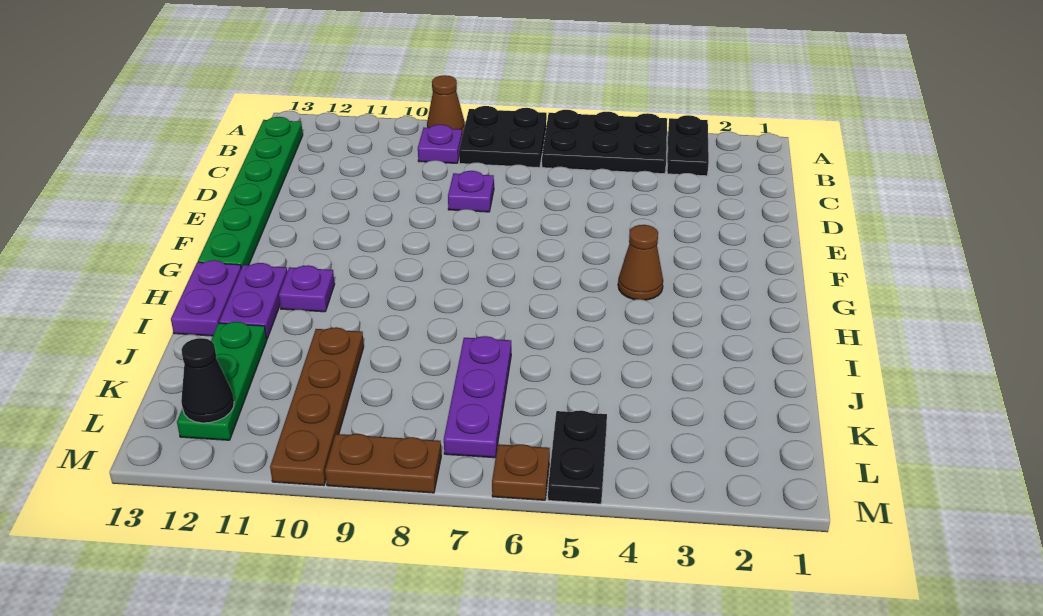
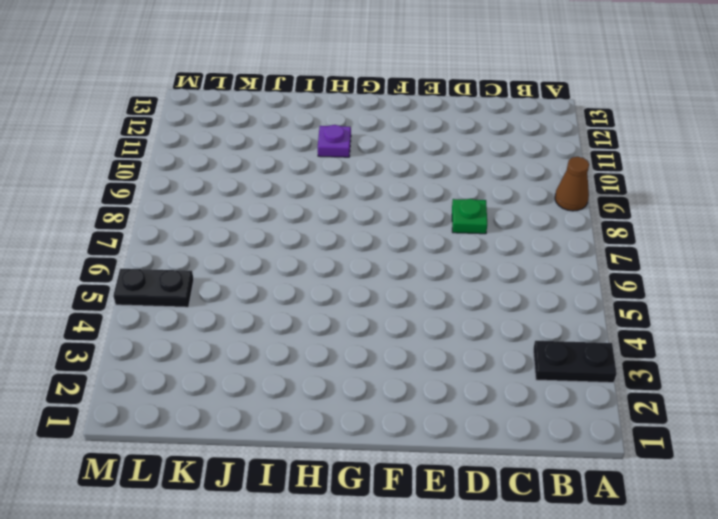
green 1x1 plate [452,199,487,234] -> purple 1x1 plate [448,171,494,212]
none -> black 2x3 plate [542,110,667,174]
none -> black 2x2 plate [459,106,547,168]
none -> purple 1x1 plate [418,125,462,163]

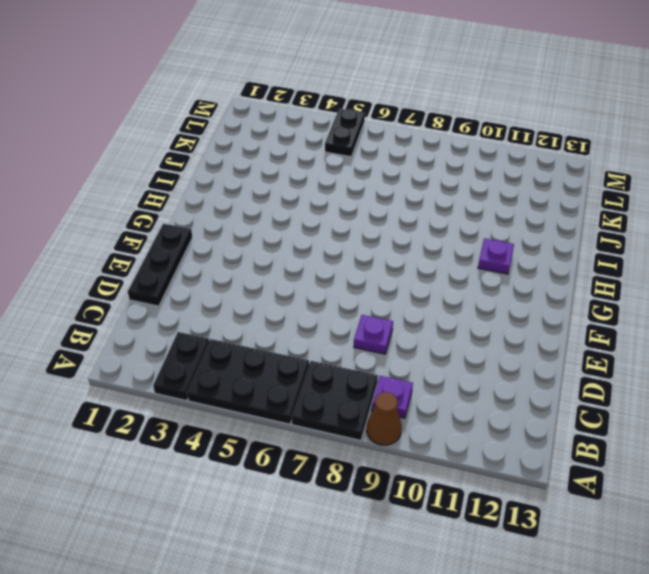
black 1x3 plate [128,224,192,306] -> none
none -> green 1x6 plate [198,117,303,268]
none -> brown 1x1 cone [618,225,663,300]
none -> purple 1x2 plate [219,263,287,339]

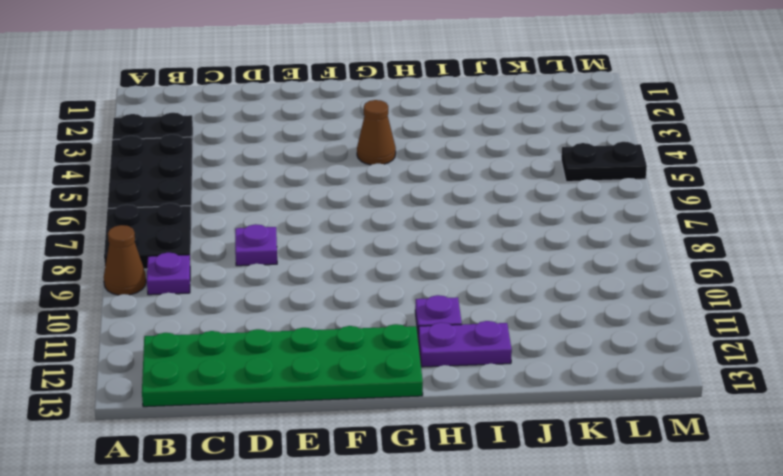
green 2x6 plate [142,324,423,407] -> green 1x6 plate [198,117,303,268]
none -> purple 1x2 plate [171,260,241,336]
none -> purple 1x3 plate [444,336,511,458]
none -> brown 1x4 plate [270,327,364,486]

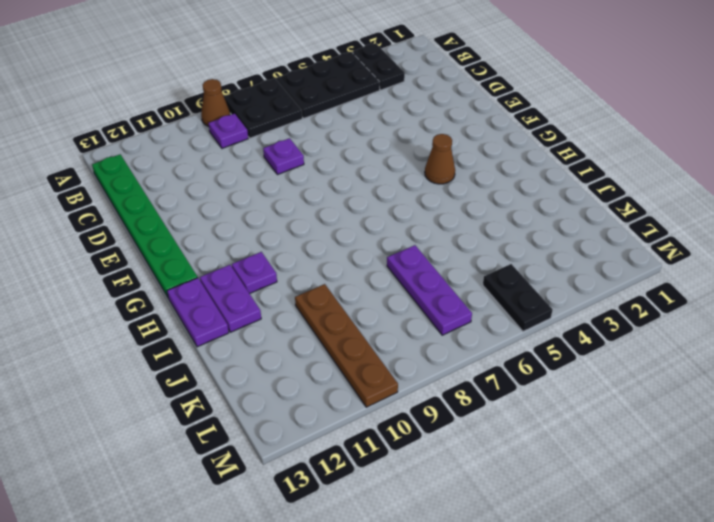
none -> green 1x3 plate [177,322,267,440]
none -> brown 1x1 plate [492,444,550,500]
none -> brown 1x2 plate [325,434,441,493]

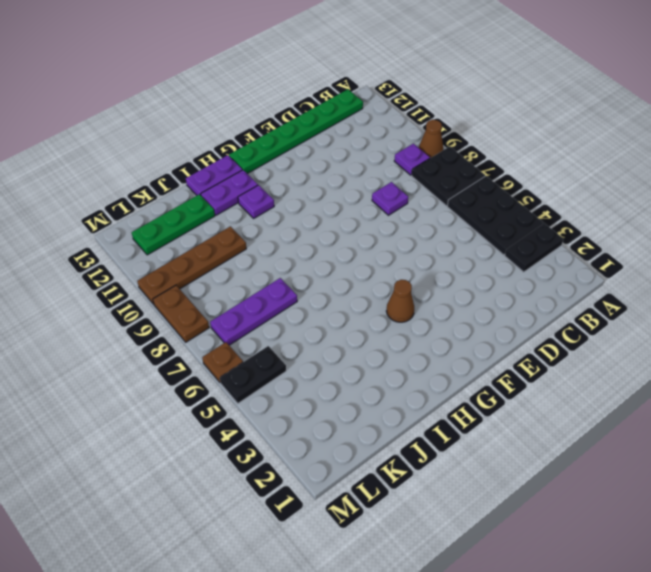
none -> black 1x1 cone [181,338,234,423]

